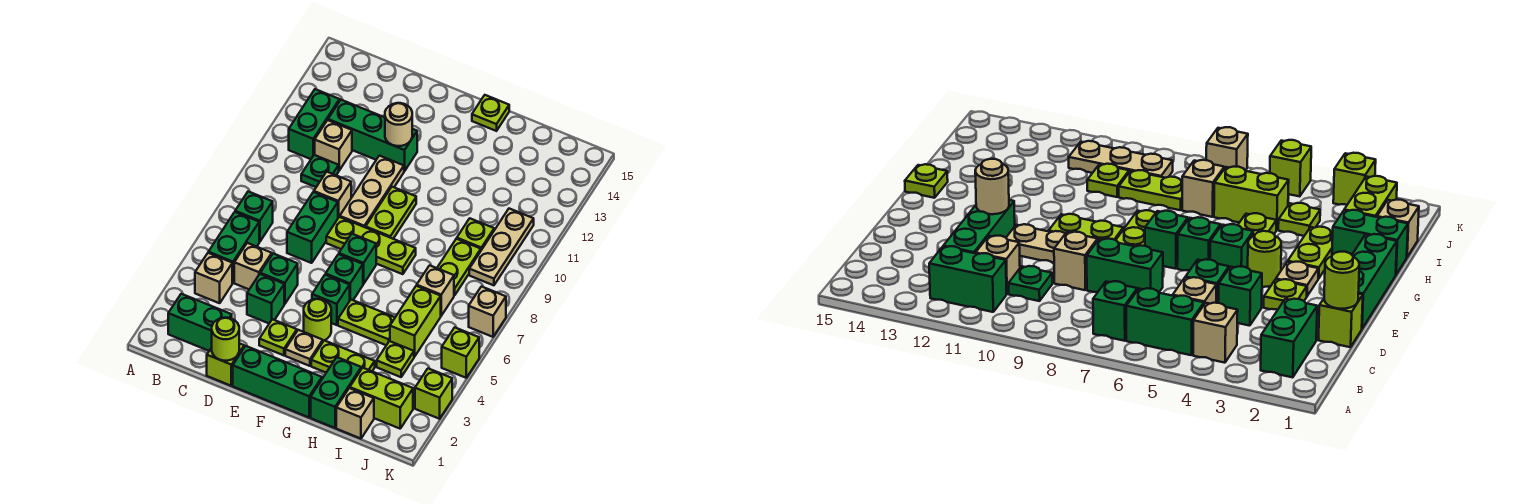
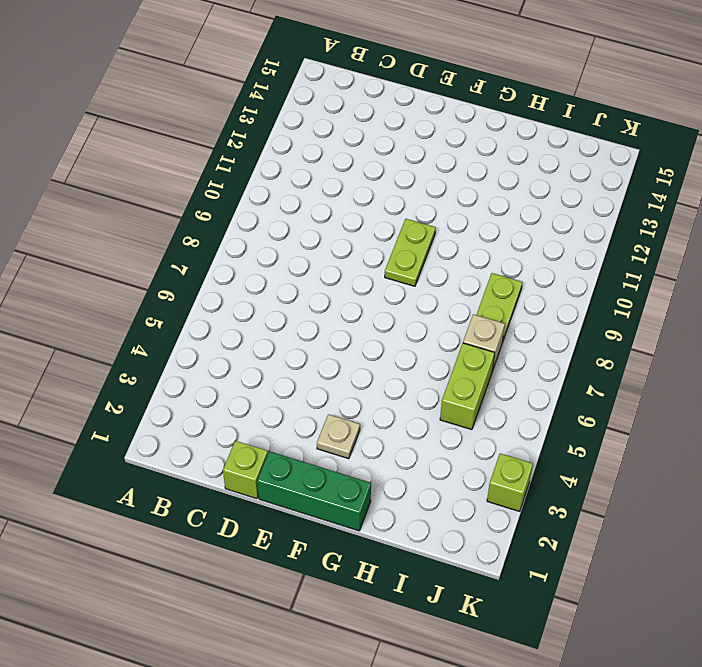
none -> green 1x2 brick [168,294,232,351]
none -> tan 1x1 brick [195,253,232,303]
none -> green 1x2 brick [208,212,259,283]
none -> green 1x1 brick [235,192,273,242]

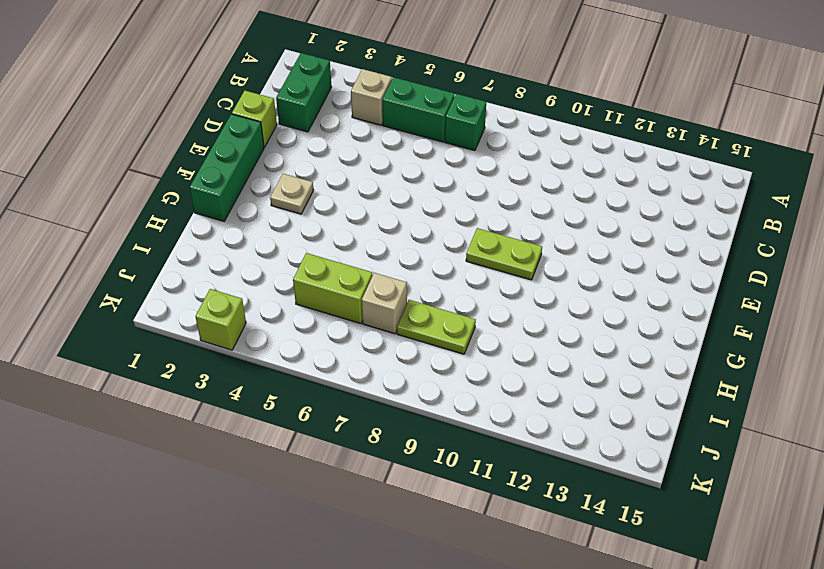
none -> green 1x2 brick [289,89,340,159]
none -> tan 1x1 brick [234,243,272,289]
none -> green 1x1 plate [301,155,339,187]
none -> tan 1x1 brick [315,120,352,170]

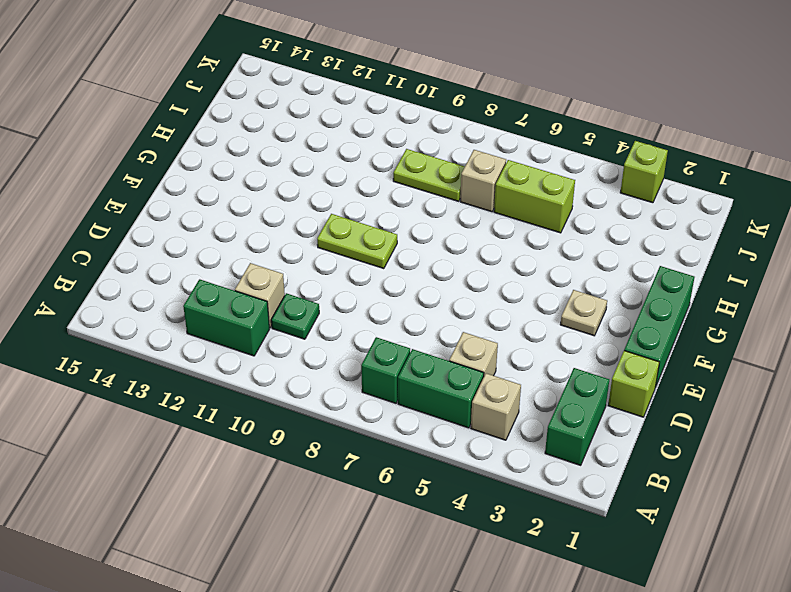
none -> green 1x3 brick [328,100,417,171]
none -> green 1x1 brick [247,274,284,323]
none -> green 1x1 brick [260,254,298,304]
none -> green 1x2 brick [287,192,338,263]

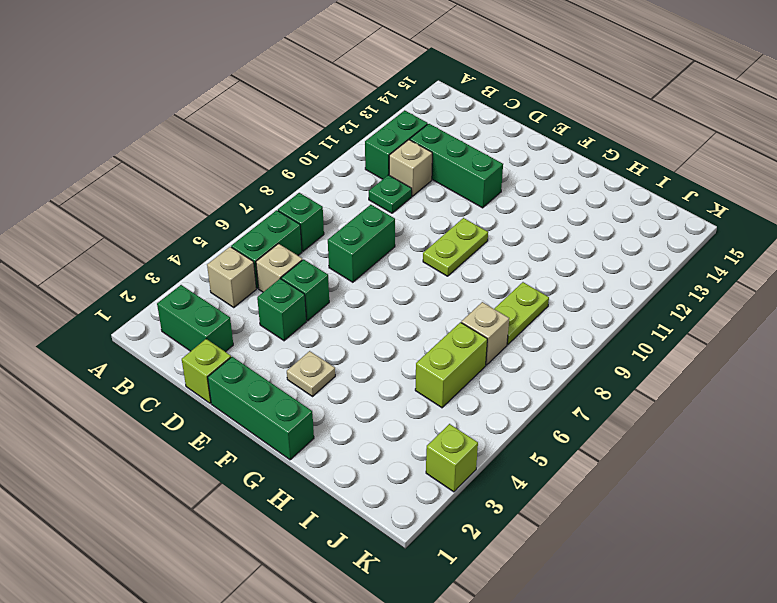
none -> tan 1x1 brick [314,172,351,218]
none -> lime 1x1 plate [259,319,297,355]
none -> lime 1x3 plate [326,217,416,274]
none -> tan 1x3 plate [340,156,404,227]

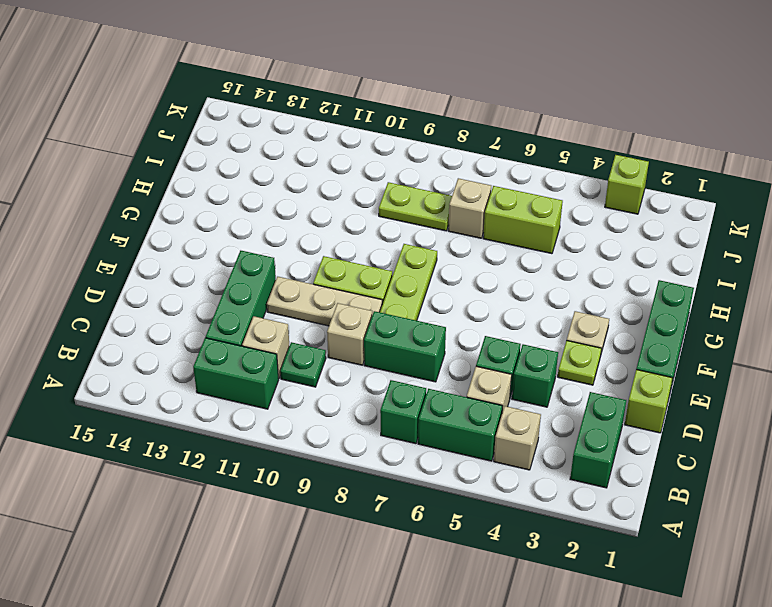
none -> lime 1x1 round brick [304,299,331,341]
none -> green 1x1 brick [312,275,350,325]
none -> green 1x1 brick [326,254,363,300]
none -> green 1x1 brick [339,234,376,284]

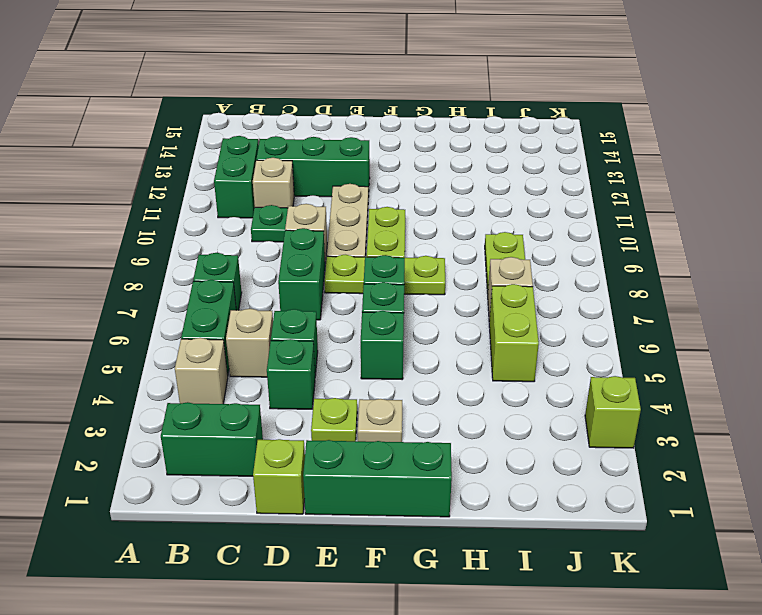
none -> lime 1x1 round brick [304,299,331,341]
none -> lime 1x2 plate [311,340,375,372]
none -> lime 1x2 plate [338,300,395,345]
none -> lime 1x1 plate [472,95,509,131]

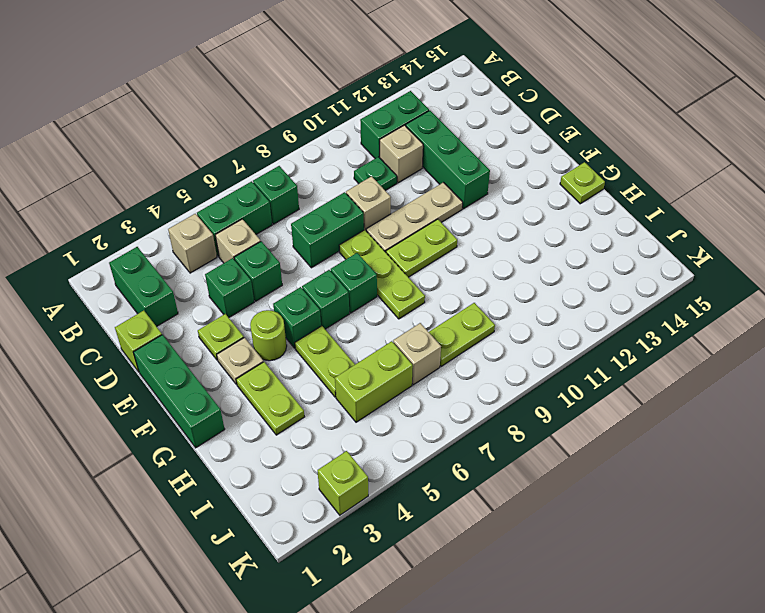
none -> green 1x2 brick [311,357,361,428]
none -> tan 1x1 brick [336,388,374,439]
none -> lime 1x2 brick [350,368,413,429]
none -> lime 1x1 plate [377,341,414,377]

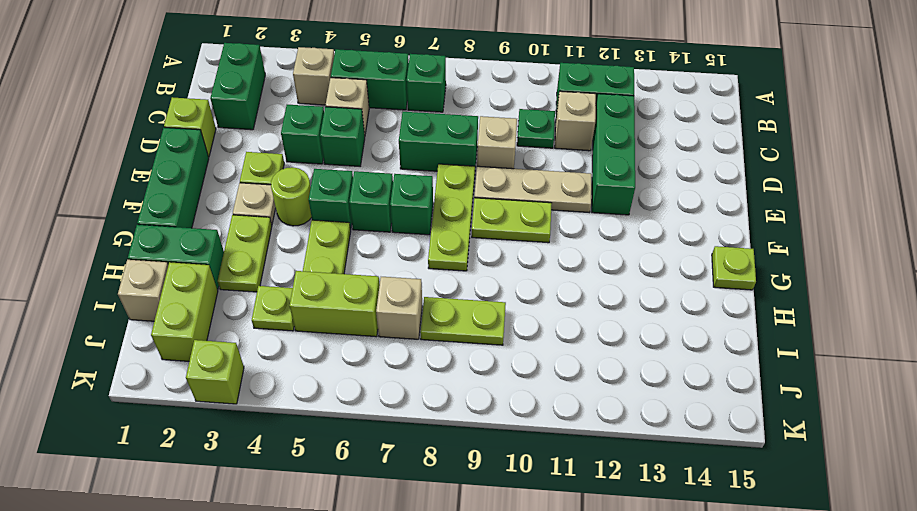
none -> lime 1x1 plate [457,218,494,250]
none -> tan 1x3 plate [469,209,534,285]
none -> lime 1x1 brick [442,327,479,378]
none -> tan 1x1 brick [469,287,506,337]

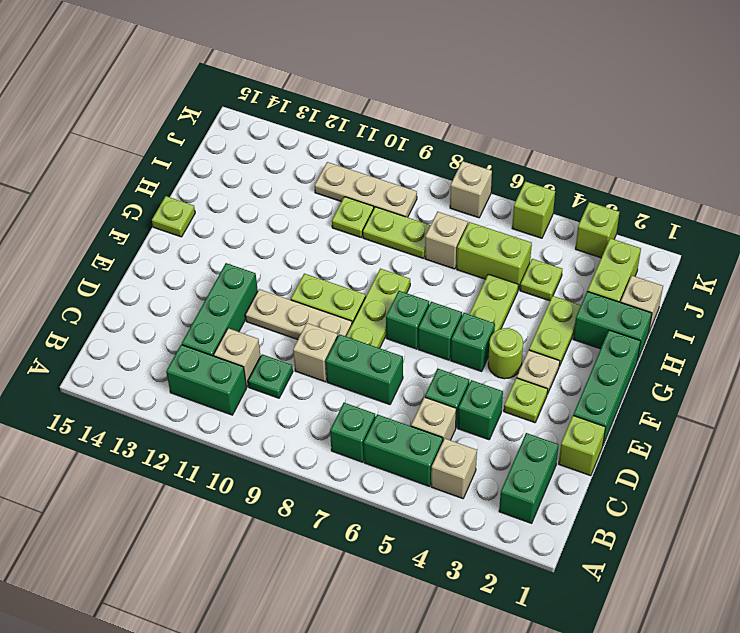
none -> lime 1x1 round brick [212,318,239,361]
none -> tan 1x1 round brick [385,103,412,146]

